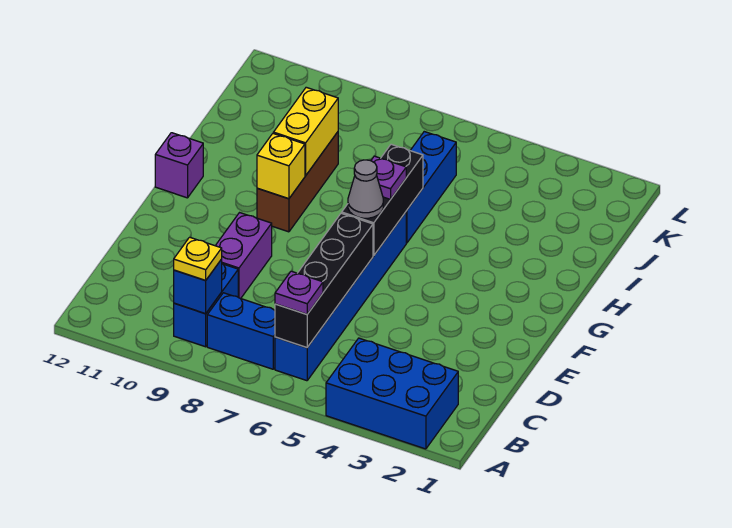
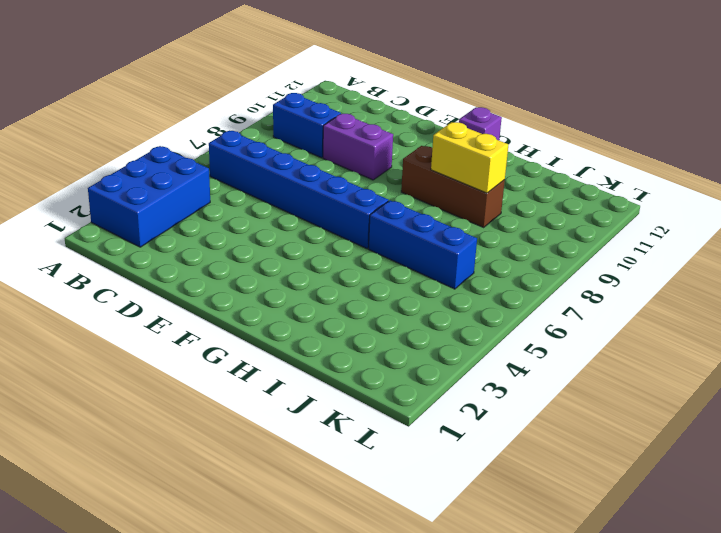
none -> blue 1x2 brick [207,293,275,369]
none -> black 1x4 brick [275,213,373,348]
none -> blue 1x1 brick [174,259,222,314]

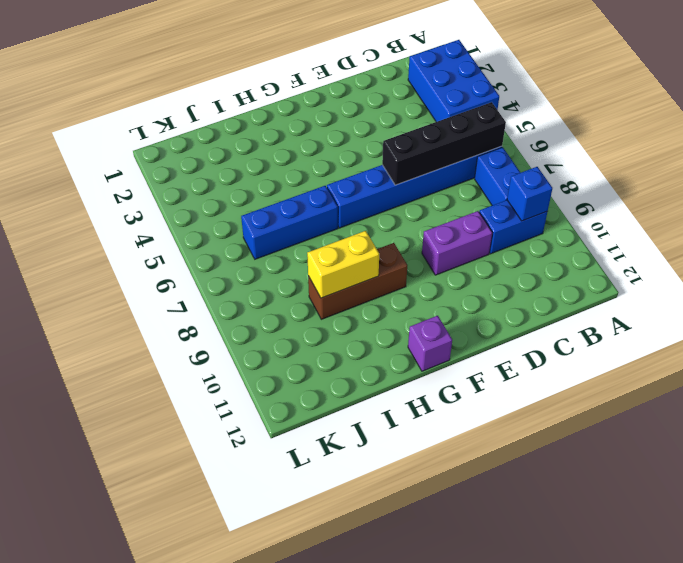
none -> black 1x3 brick [342,144,423,256]
none -> yellow 1x1 brick [257,134,305,199]
none -> purple 1x1 plate [275,271,323,314]

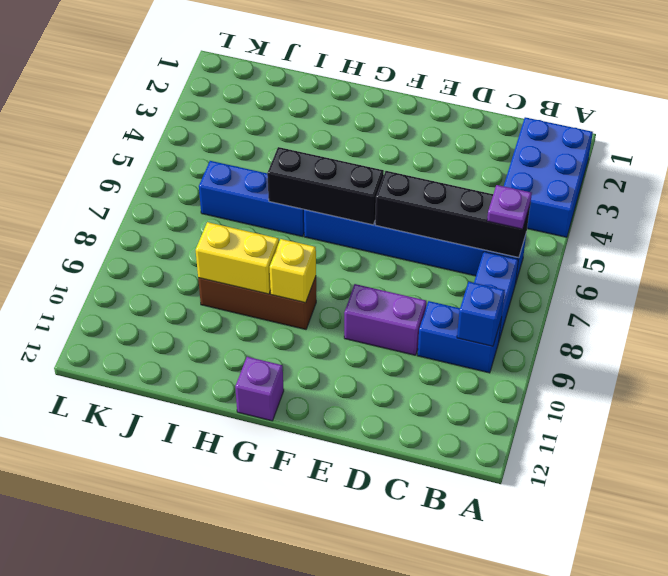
none -> yellow 1x1 plate [174,237,222,280]
none -> grey 1x1 cone [348,160,383,218]
none -> purple 1x1 plate [371,156,406,199]

